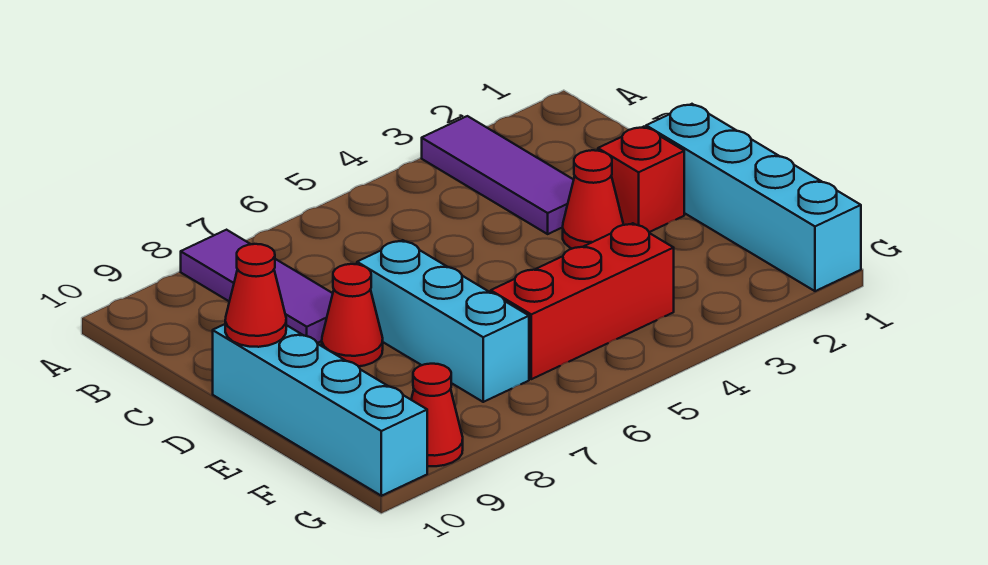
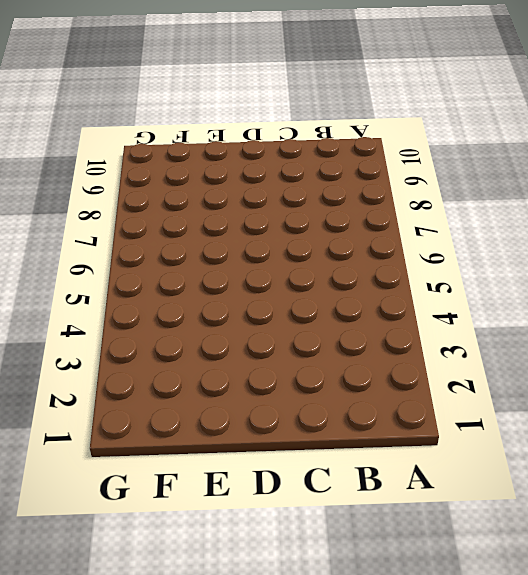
none -> purple 1x3 tile [422,116,574,234]
none -> purple 1x3 tile [181,230,333,343]

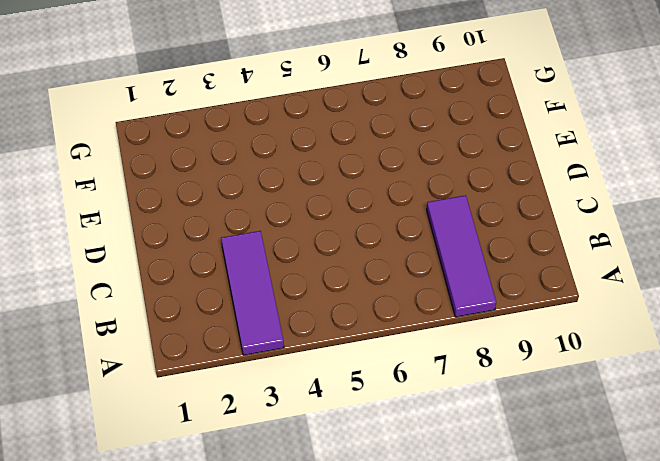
none -> cyan 1x4 brick [646,104,861,291]
none -> red 1x1 brick [598,127,684,232]

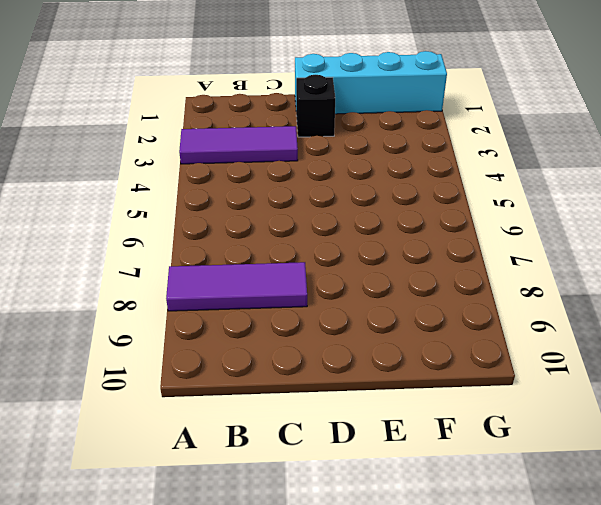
black 1x1 brick [296,75,335,137] -> red 1x1 brick [598,127,684,232]
none -> red 1x1 cone [563,150,624,249]
none -> cyan 1x3 brick [357,240,529,402]

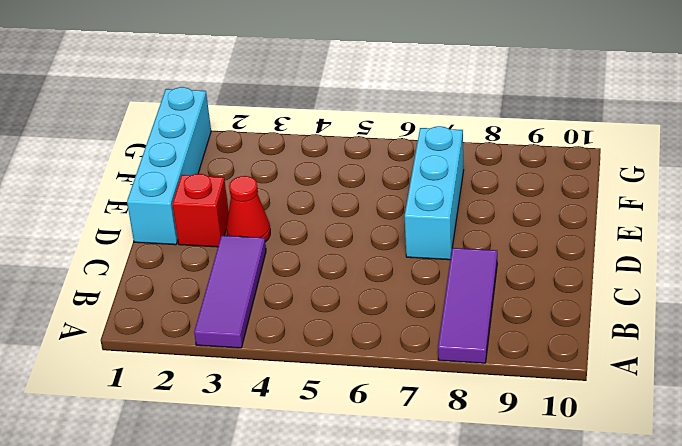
none -> red 1x1 cone [322,264,383,366]
none -> cyan 1x4 brick [213,324,427,496]

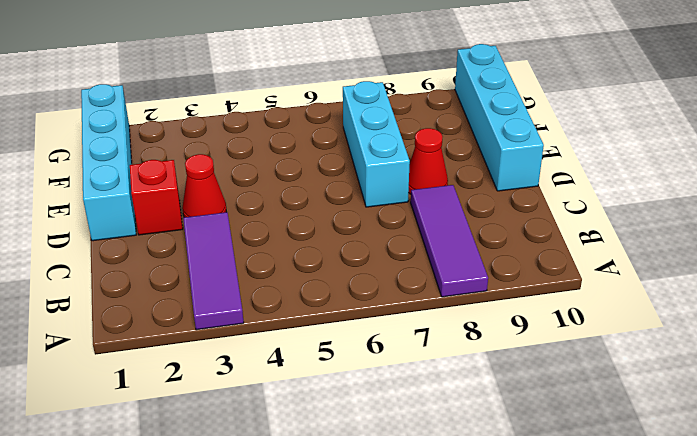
none -> red 1x3 brick [491,223,674,379]
none -> red 1x1 cone [411,364,463,466]

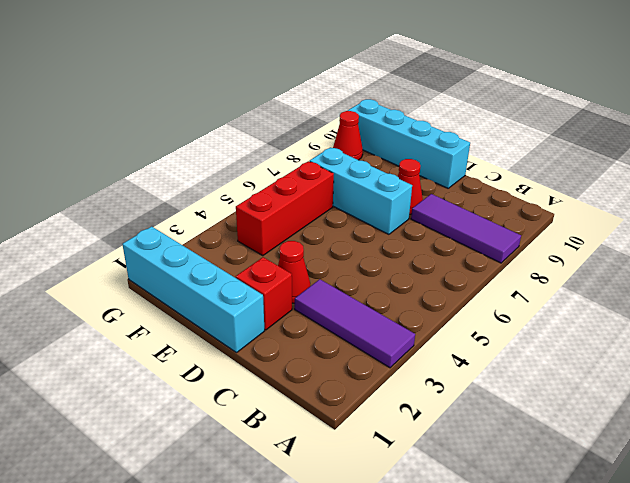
none -> red 1x1 cone [225,244,286,347]

